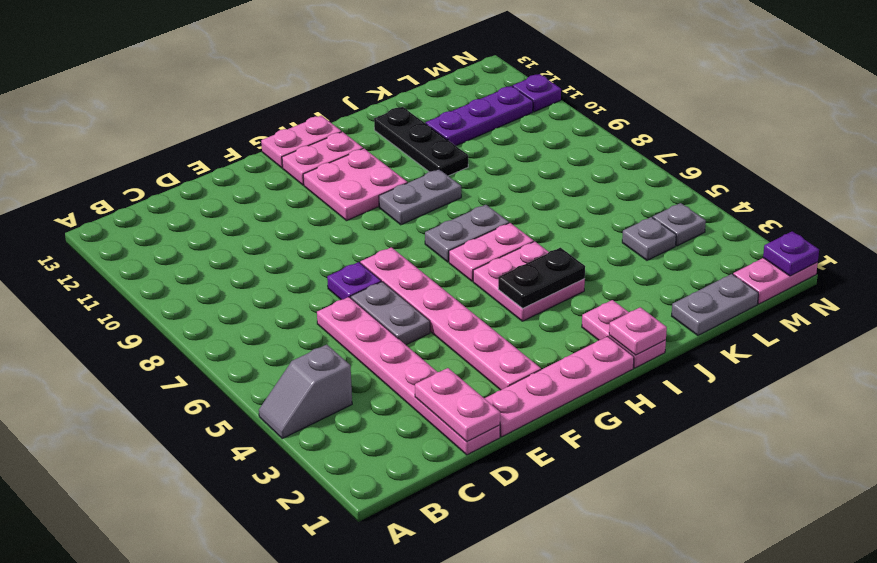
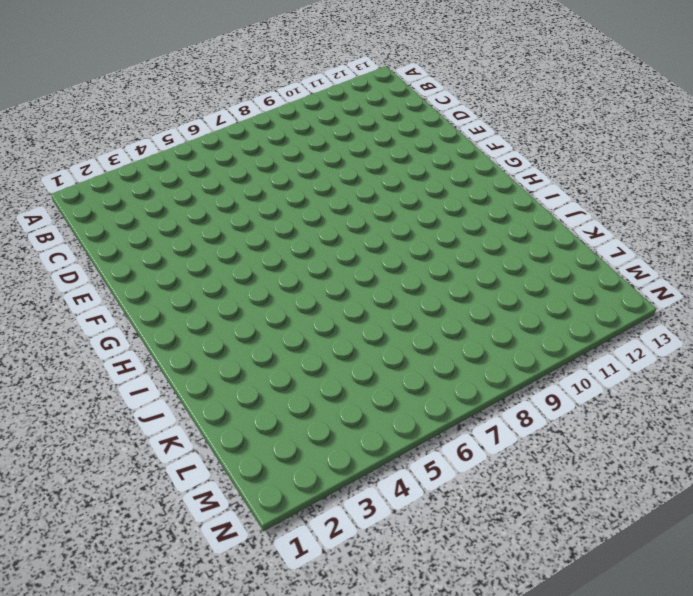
none -> grey 1x2 slope [259,345,352,438]
none -> pink 1x6 plate [317,297,500,455]
none -> pink 1x4 plate [484,336,634,437]

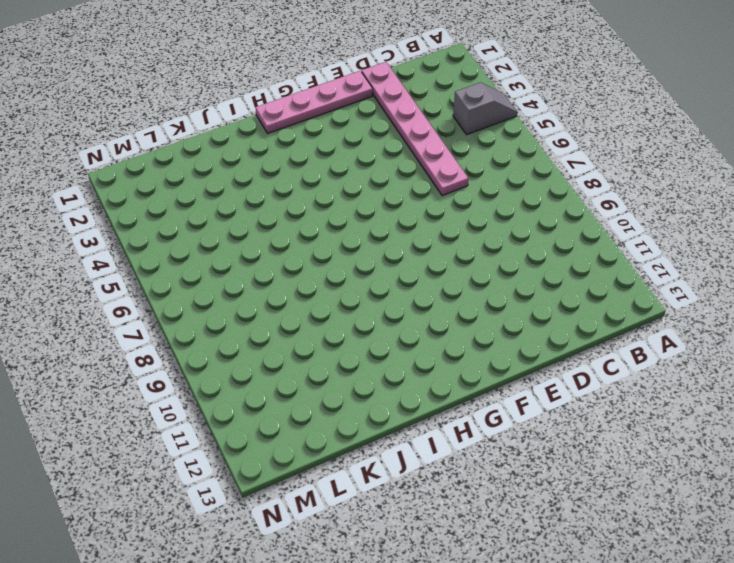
none -> grey 1x2 plate [351,282,430,345]
none -> purple 1x1 plate [327,262,381,300]
none -> pink 1x6 plate [360,247,541,390]

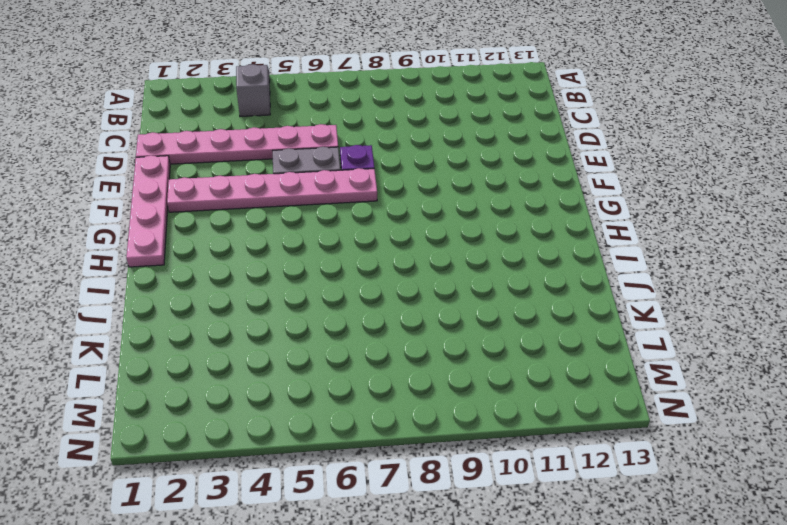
none -> pink 2x2 plate [303,149,407,221]
none -> pink 1x2 plate [282,132,363,185]
none -> pink 1x2 plate [261,116,341,168]

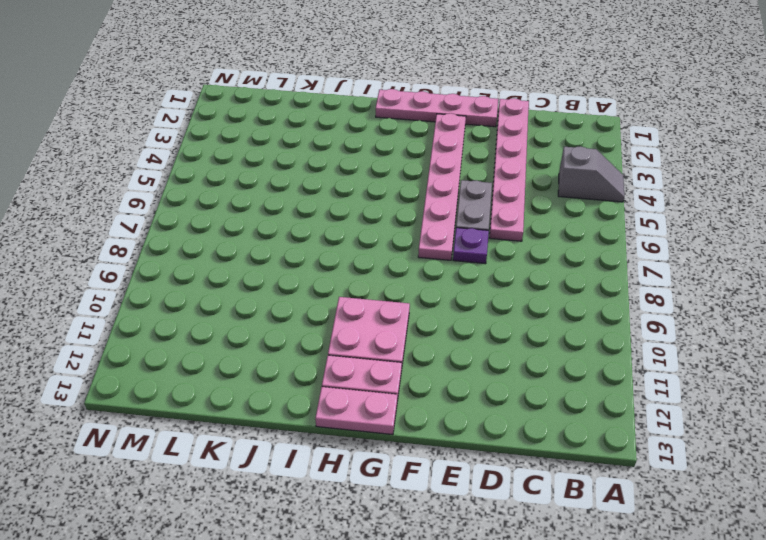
none -> pink 2x2 plate [473,241,585,321]
none -> pink 1x2 plate [449,223,534,281]
none -> grey 1x2 plate [425,205,509,262]

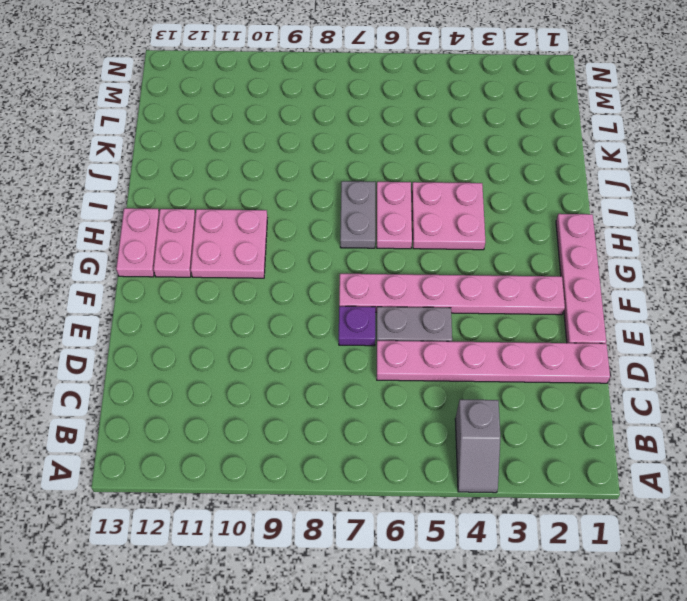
none -> grey 1x2 plate [379,169,461,225]
none -> pink 1x2 plate [582,300,666,368]
none -> black 1x3 plate [374,107,468,176]

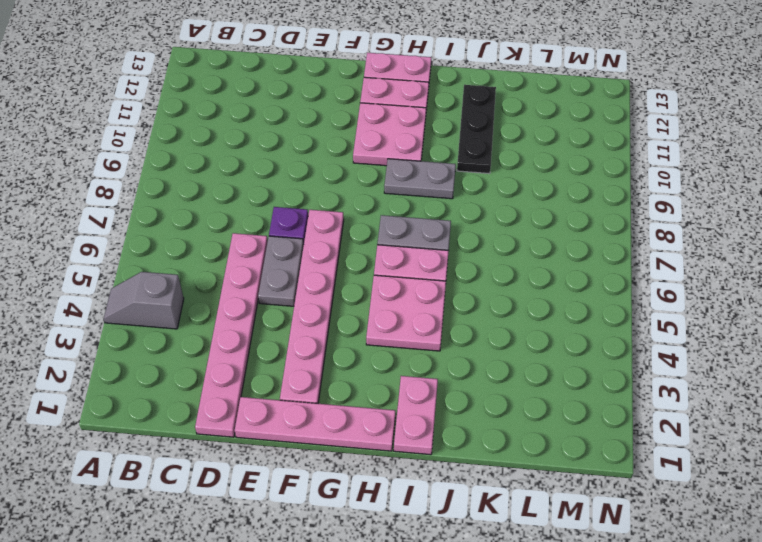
none -> grey 1x2 plate [672,274,758,336]
none -> purple 1x3 plate [426,86,533,146]
none -> grey 1x1 plate [622,217,676,260]

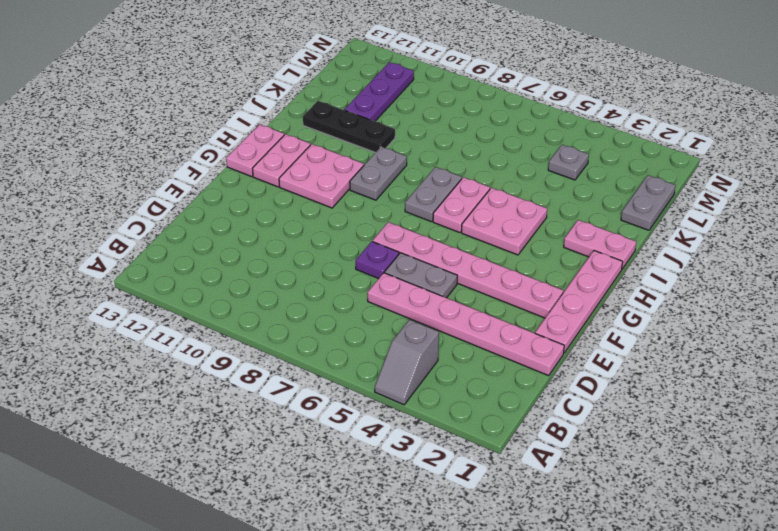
none -> pink 1x2 plate [733,258,818,304]
none -> grey 1x1 plate [653,203,706,246]
none -> purple 1x1 plate [513,74,561,112]

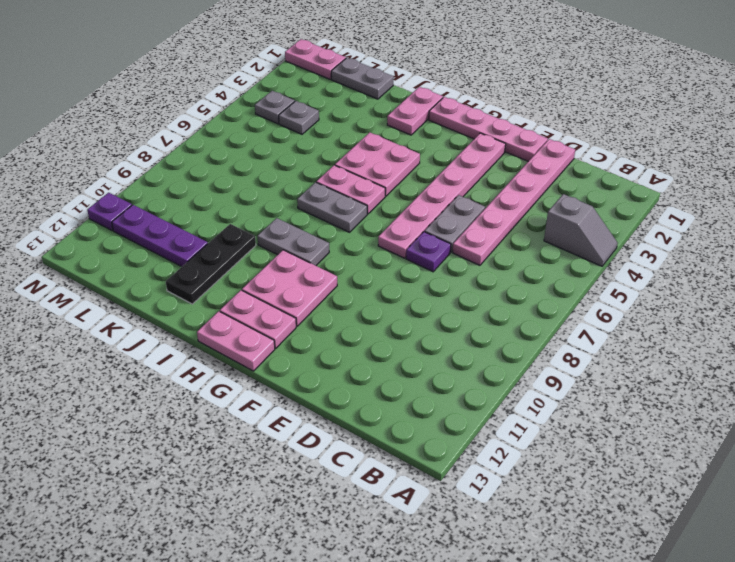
none -> pink 1x2 plate [415,368,500,442]
none -> black 1x2 plate [498,248,585,309]
none -> pink 1x1 plate [609,307,667,355]

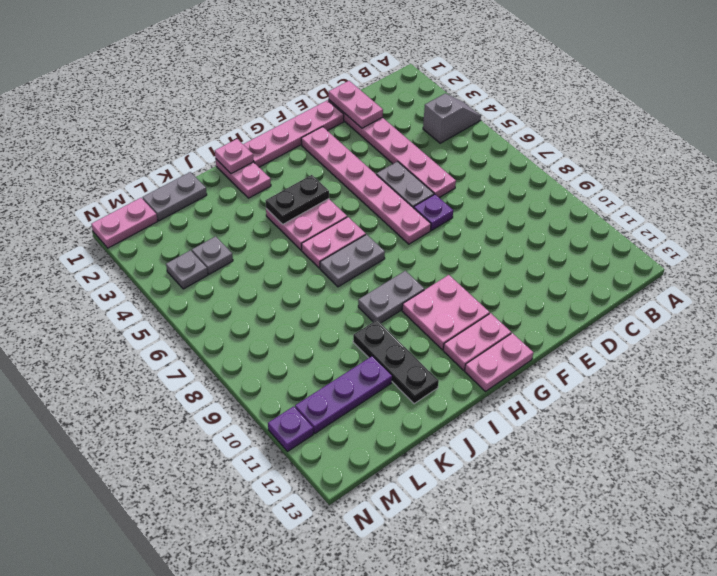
none -> purple 1x1 plate [763,231,819,276]

